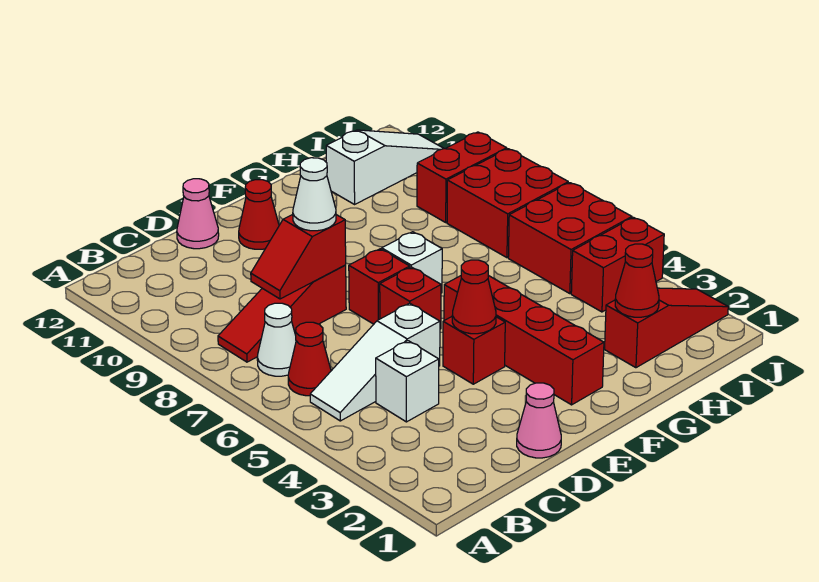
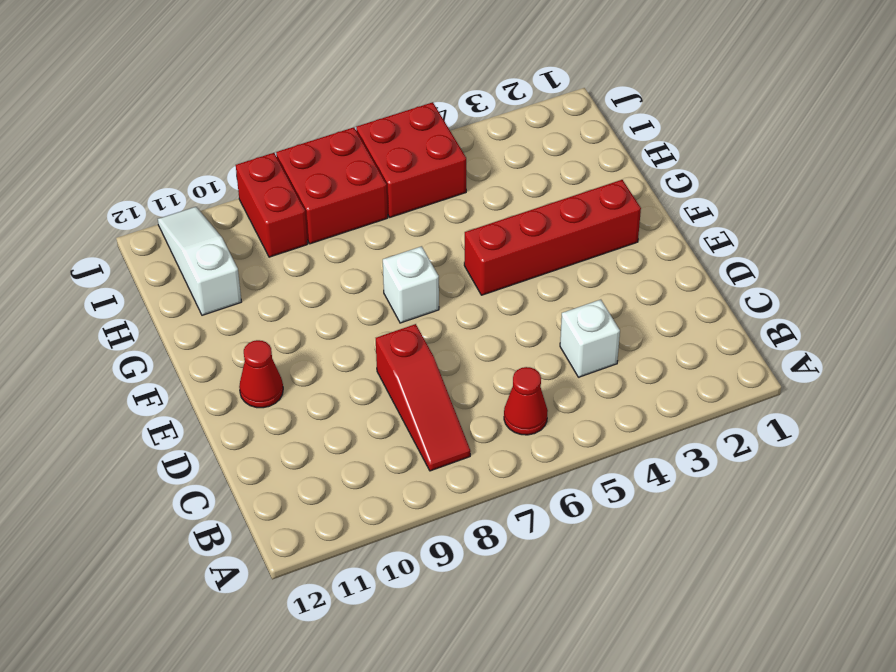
none -> white 1x3 slope [310,303,440,421]
none -> white 1x1 cone [257,303,296,376]
none -> pink 1x1 cone [517,383,561,458]

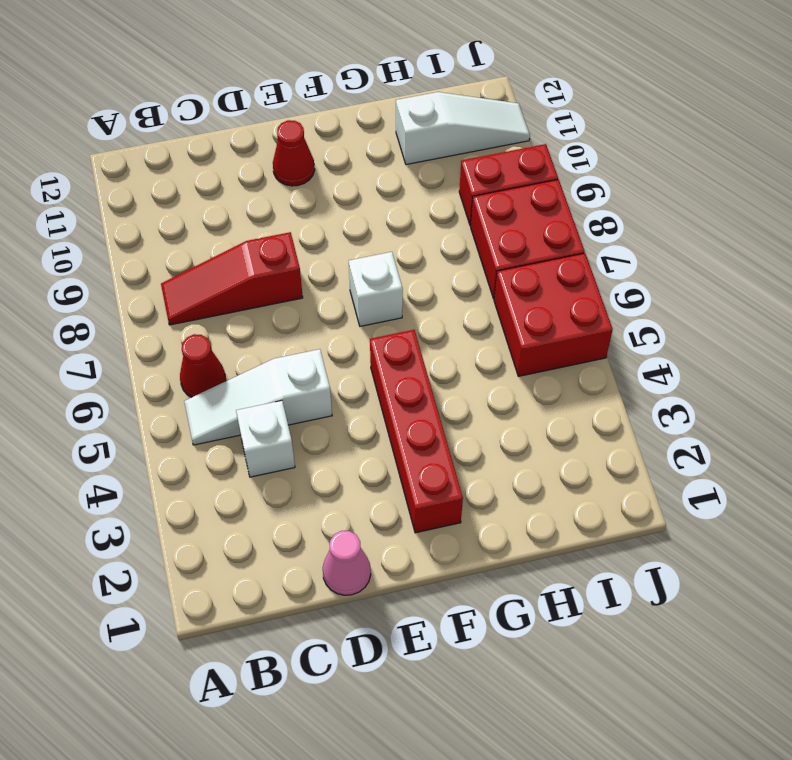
none -> white 1x1 cone [257,303,296,376]
none -> pink 1x1 cone [177,179,219,249]
none -> red 1x1 brick [443,317,505,384]

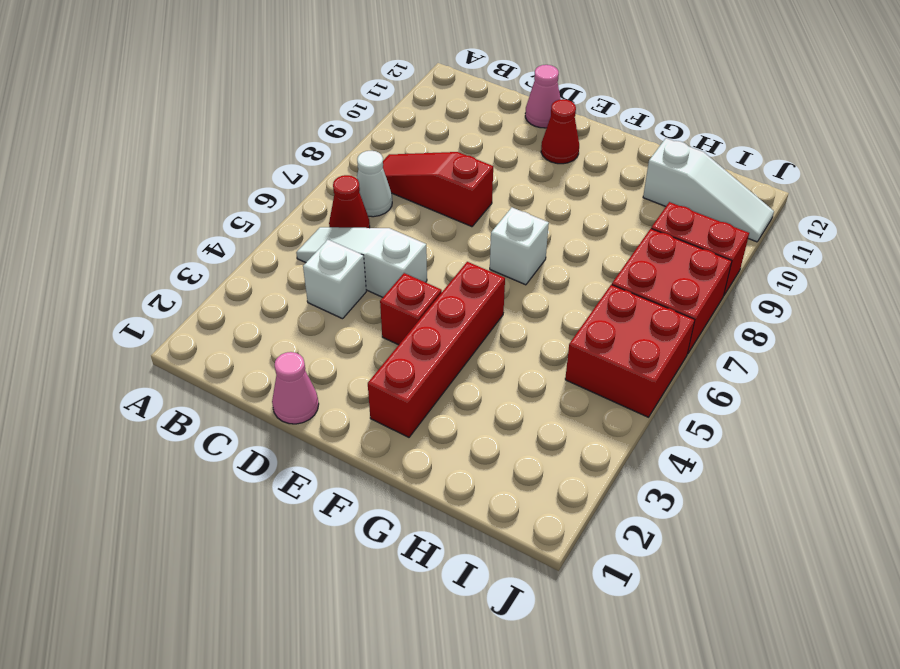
none -> red 1x1 brick [380,267,441,329]
none -> red 1x1 brick [349,249,410,324]
none -> red 1x3 slope [605,288,728,368]

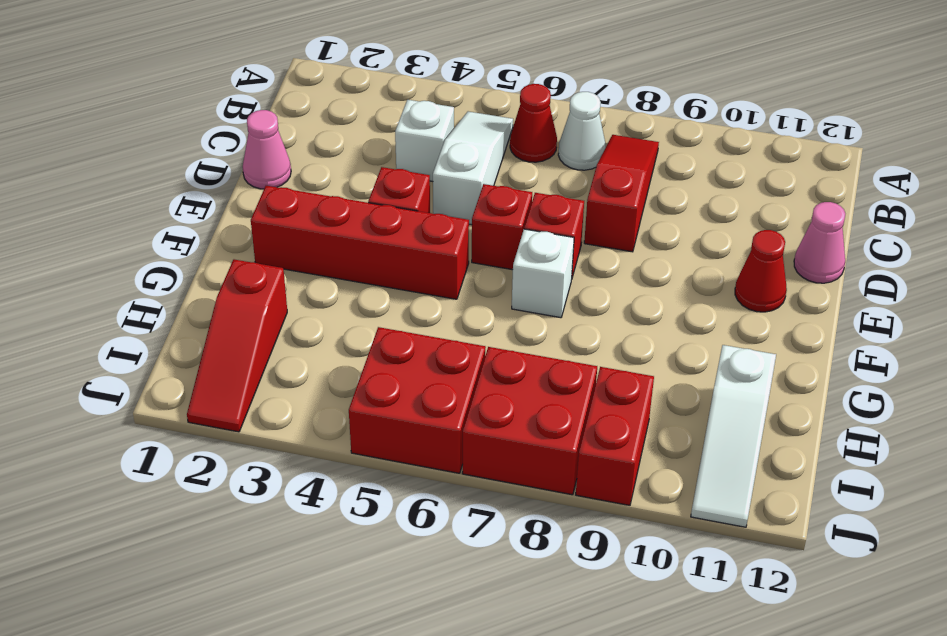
none -> red 1x2 brick [571,217,664,312]
none -> red 1x2 slope [251,215,346,299]
none -> red 1x1 cone [452,260,496,334]

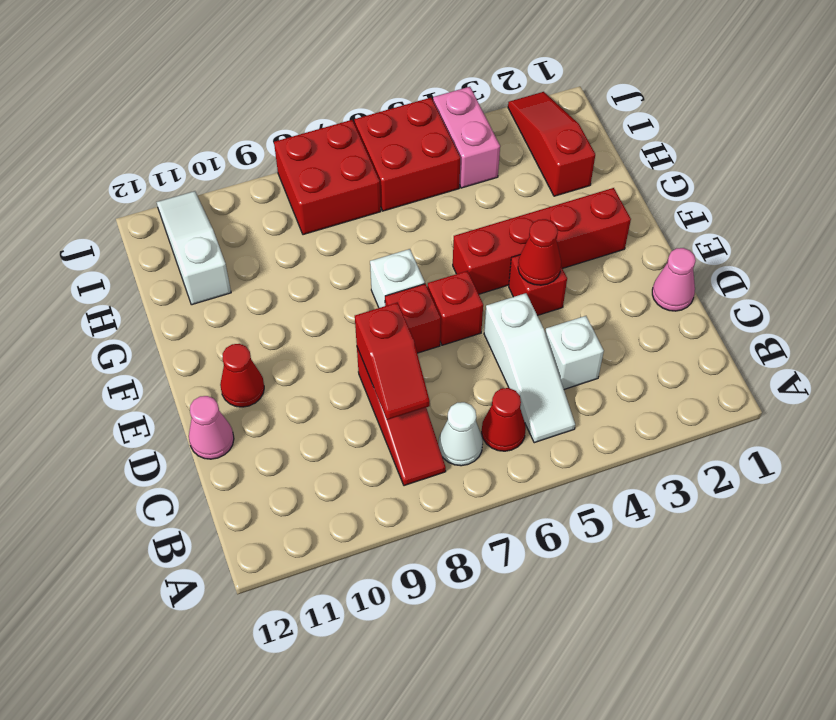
pink 1x2 brick [433,87,500,188] -> red 1x2 brick [571,217,664,312]
none -> red 1x2 brick [417,132,507,222]
none -> red 1x1 cone [615,244,659,317]
none -> white 1x1 cone [293,158,336,231]

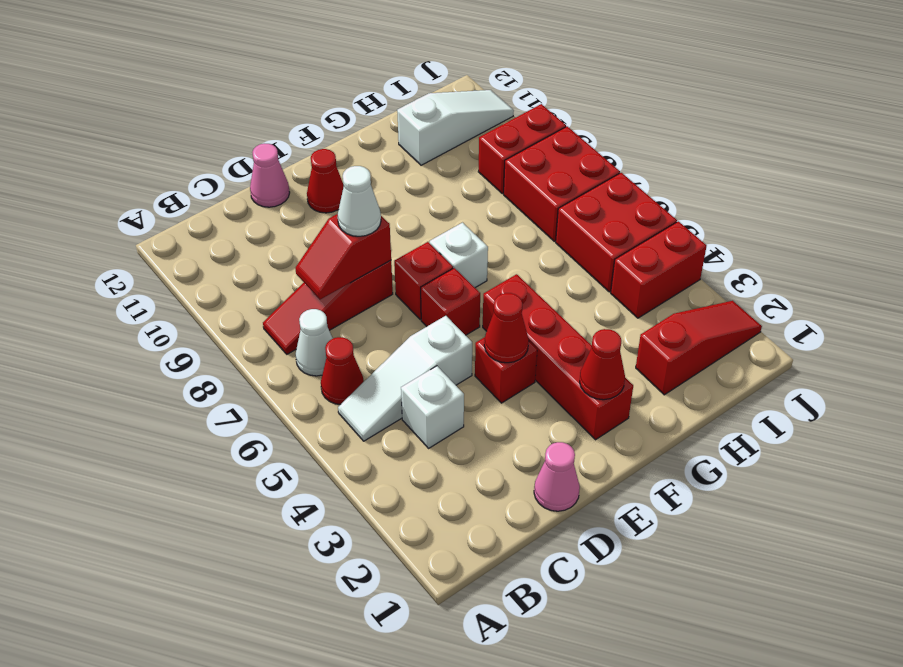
red 1x1 cone [580,329,625,400] -> red 1x1 cone moved to [615,244,659,317]

